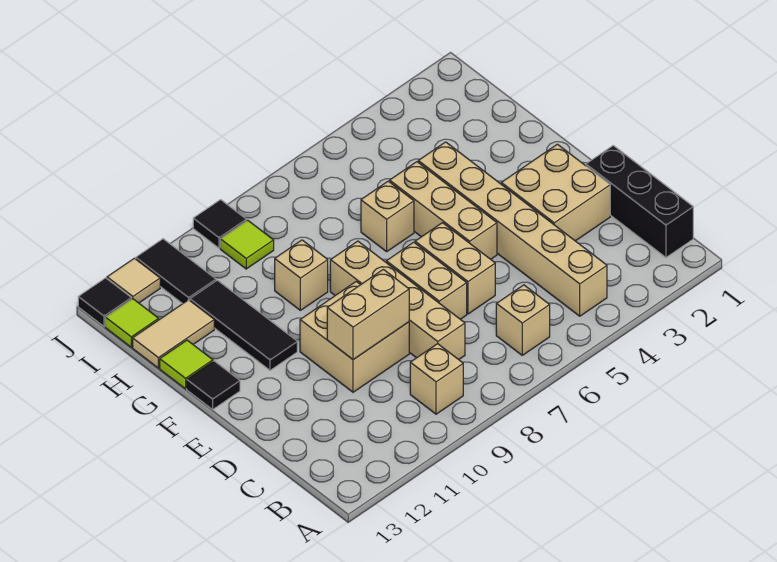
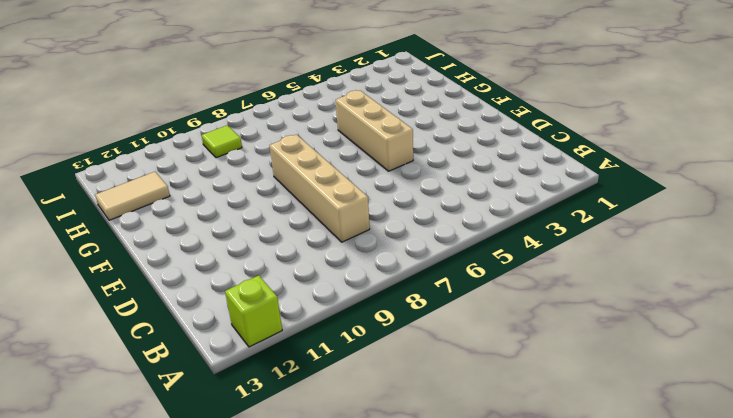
lime 1x1 brick [225,276,282,347] -> none
none -> black 1x3 brick [586,146,693,257]
none -> tan 1x6 brick [418,142,607,316]
none -> tan 1x1 brick [496,285,550,355]

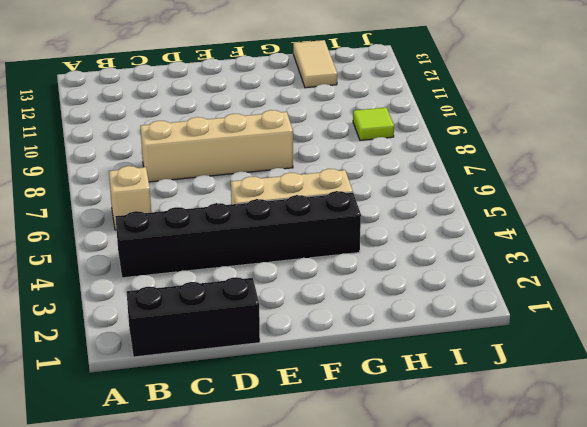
black 1x6 brick [115,191,361,278] -> tan 1x6 brick [418,142,607,316]
none -> tan 1x1 brick [410,344,463,414]
none -> tan 2x2 brick [501,144,610,241]
none -> tan 1x2 brick [415,223,495,314]

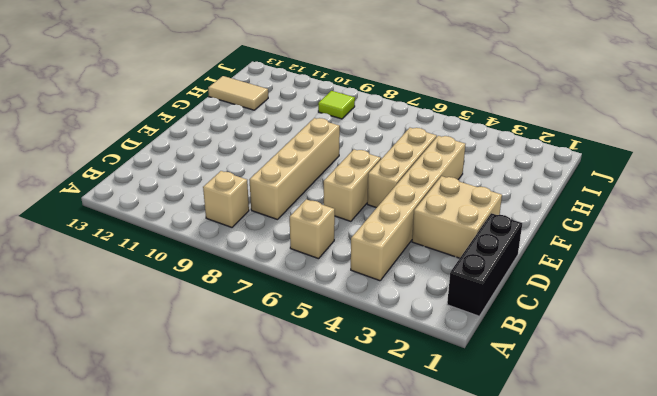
none -> tan 1x2 brick [386,242,467,319]
none -> tan 2x2 brick [300,282,409,392]
none -> black 1x3 tile [190,280,297,370]

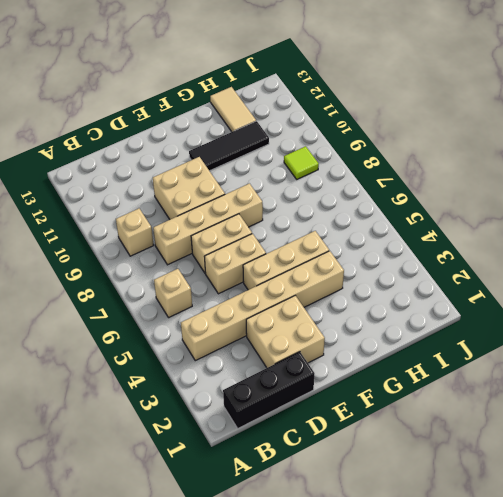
none -> black 1x1 tile [187,361,240,409]
none -> tan 1x1 brick [361,181,414,252]
none -> tan 1x1 brick [275,240,328,310]

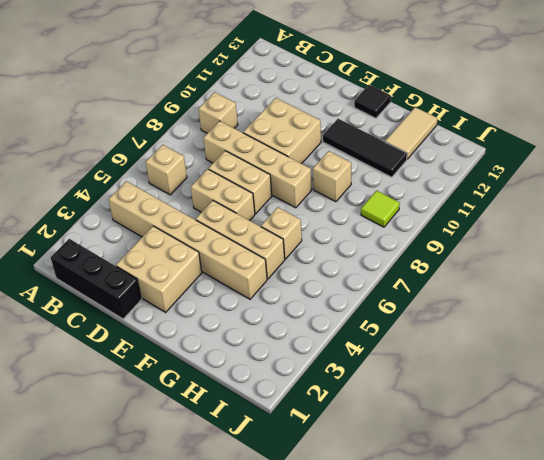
none -> lime 1x1 tile [160,340,213,389]
none -> black 1x2 tile [136,239,216,304]
none -> lime 1x1 tile [105,299,159,347]

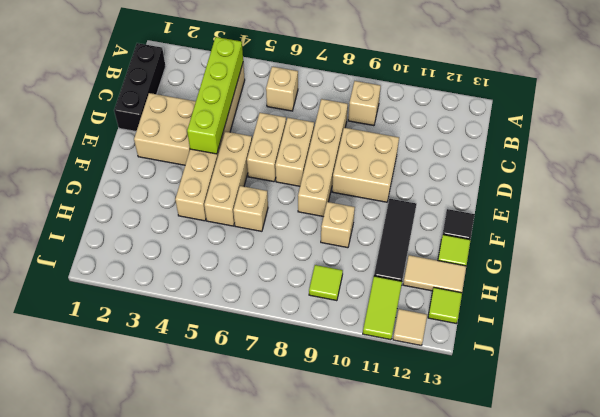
lime 1x4 brick [187,37,243,154] -> none
lime 1x2 tile [363,276,402,340] -> black 1x2 tile [136,239,216,304]
none -> black 1x1 tile [193,200,246,248]
none -> black 1x1 tile [78,278,131,327]
none -> tan 1x2 brick [327,269,409,360]

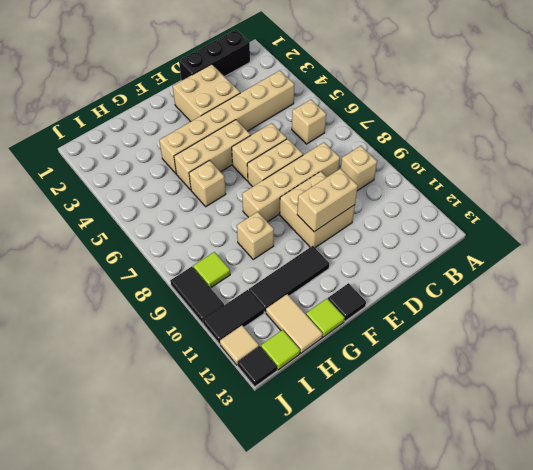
tan 1x2 brick [297,169,358,232] -> tan 1x2 brick turned to [327,269,409,360]
black 1x2 tile [170,267,224,324] -> black 1x1 tile [193,200,246,248]

